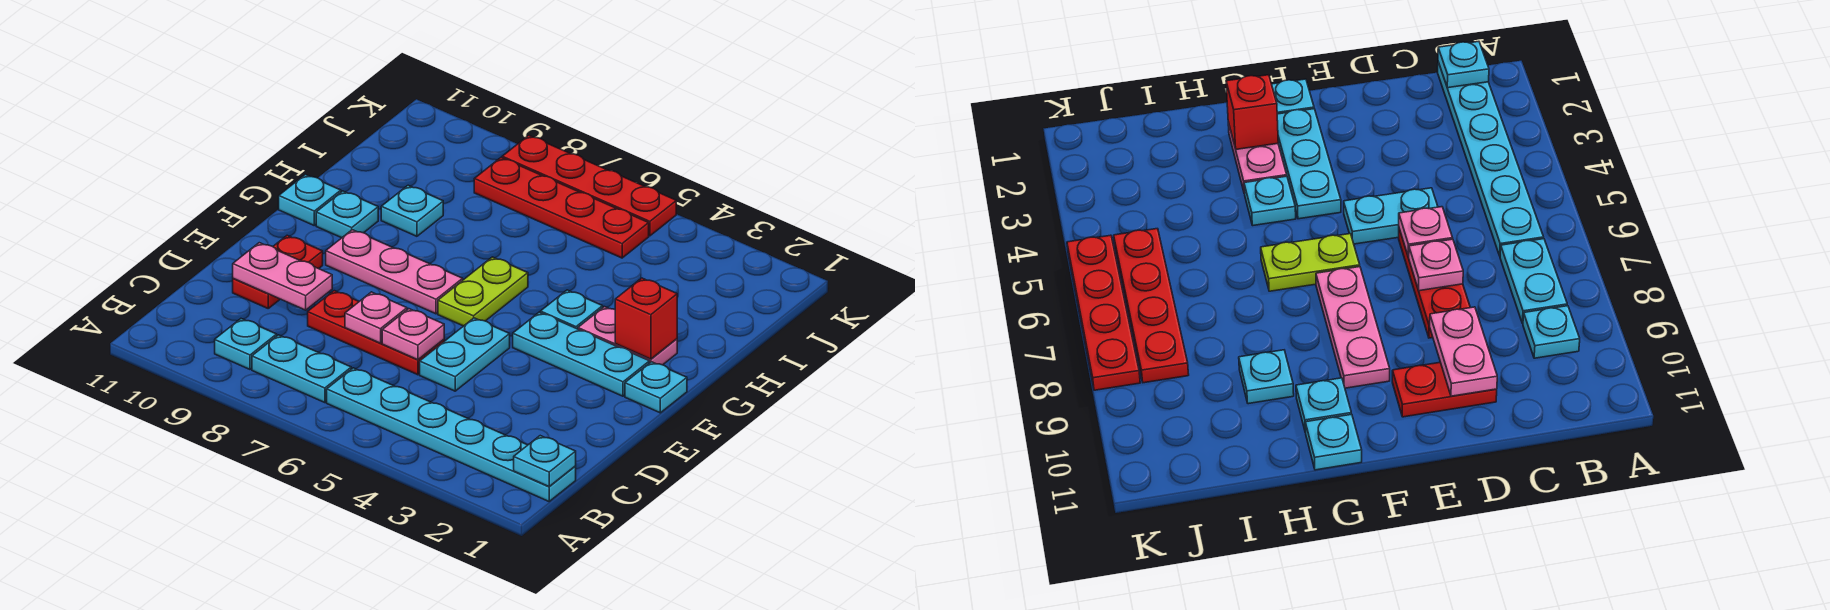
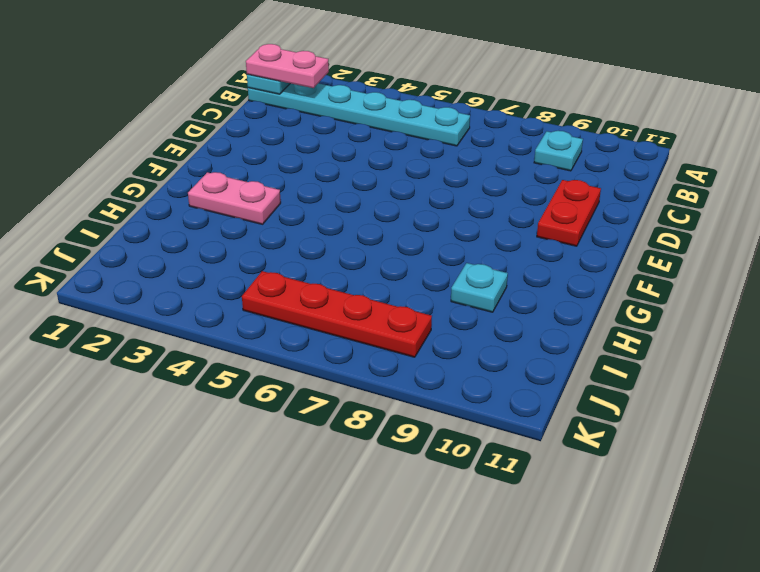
pink 1x2 plate [246,44,329,88] -> pink 1x2 plate moved to [233,243,332,310]
none -> cyan 1x2 plate [252,335,351,403]
none -> cyan 1x2 plate [420,318,510,391]
none -> red 1x3 plate [308,291,444,375]

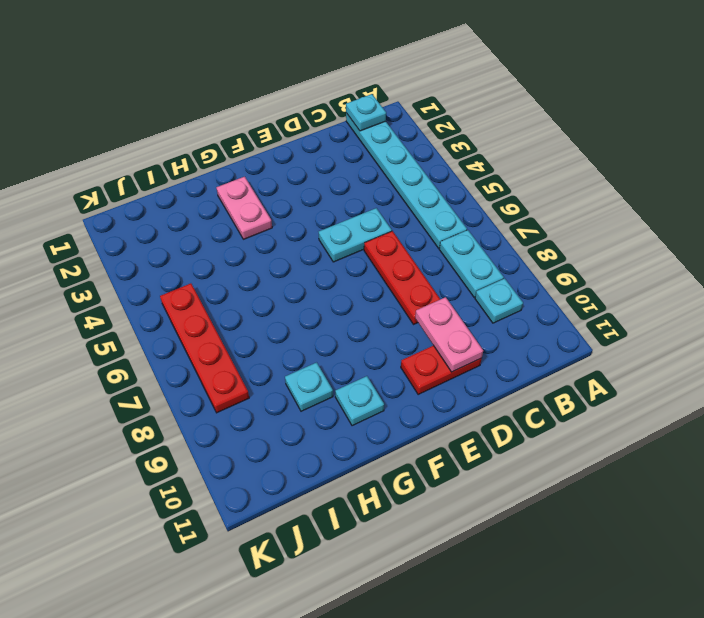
none -> cyan 1x1 plate [625,362,687,413]
none -> cyan 1x3 plate [513,312,650,396]
none -> lime 1x2 plate [438,257,528,326]

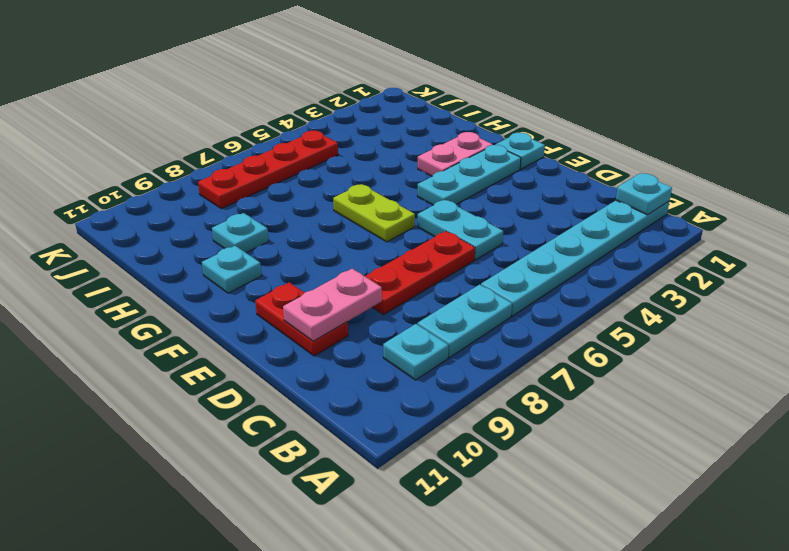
none -> pink 1x3 plate [326,230,463,314]
none -> cyan 1x1 plate [541,290,603,329]
none -> cyan 1x1 plate [279,175,341,225]

